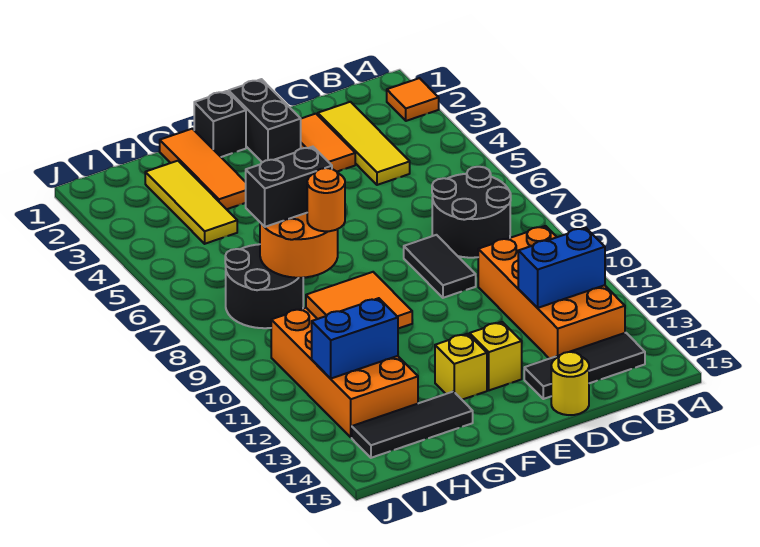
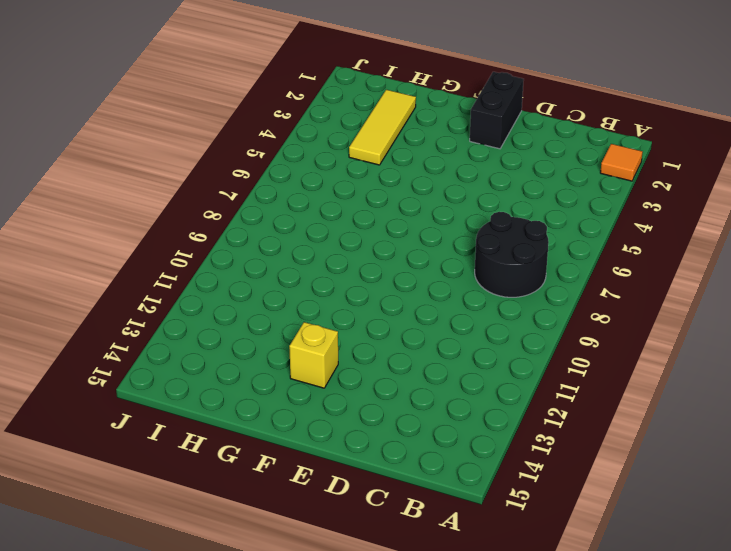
none -> orange 2x4 brick [478,226,625,359]
none -> black 1x3 tile [524,333,645,399]
none -> yellow 1x3 tile [318,102,410,185]

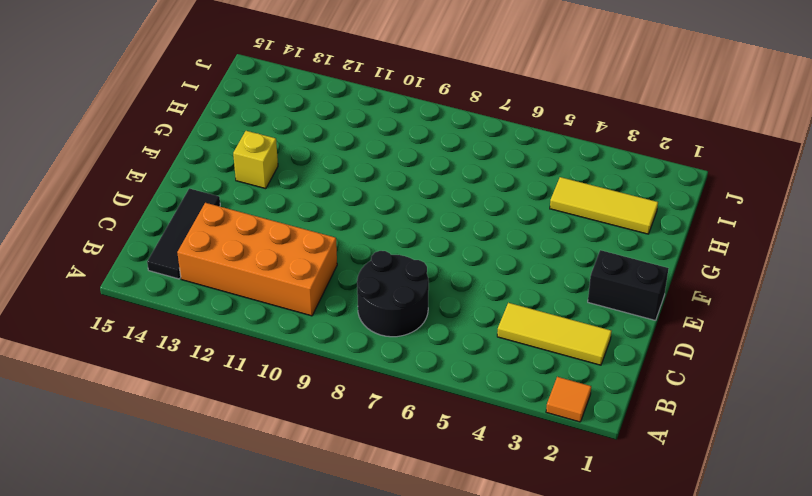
none -> orange 1x2 tile [301,114,355,172]
none -> black 1x2 tile [404,235,476,298]
none -> yellow 1x1 round brick [551,352,589,415]

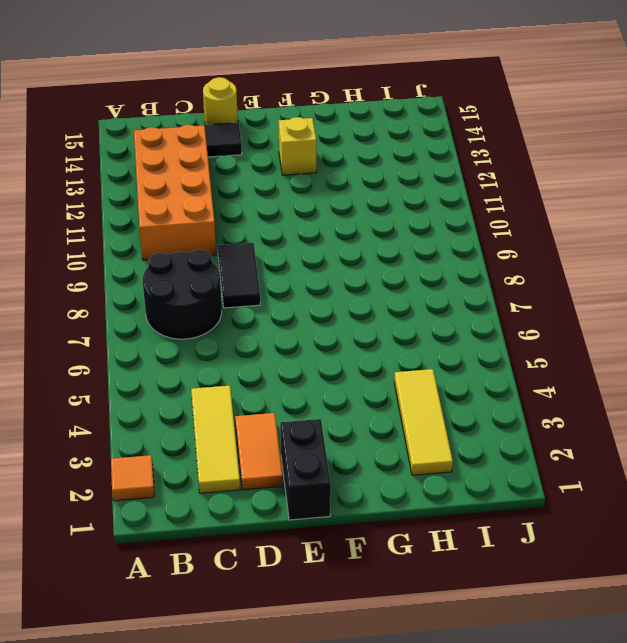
none -> yellow 1x1 brick [470,322,522,390]
none -> black 1x1 brick [194,91,246,157]
none -> orange 1x3 tile [160,129,246,209]

